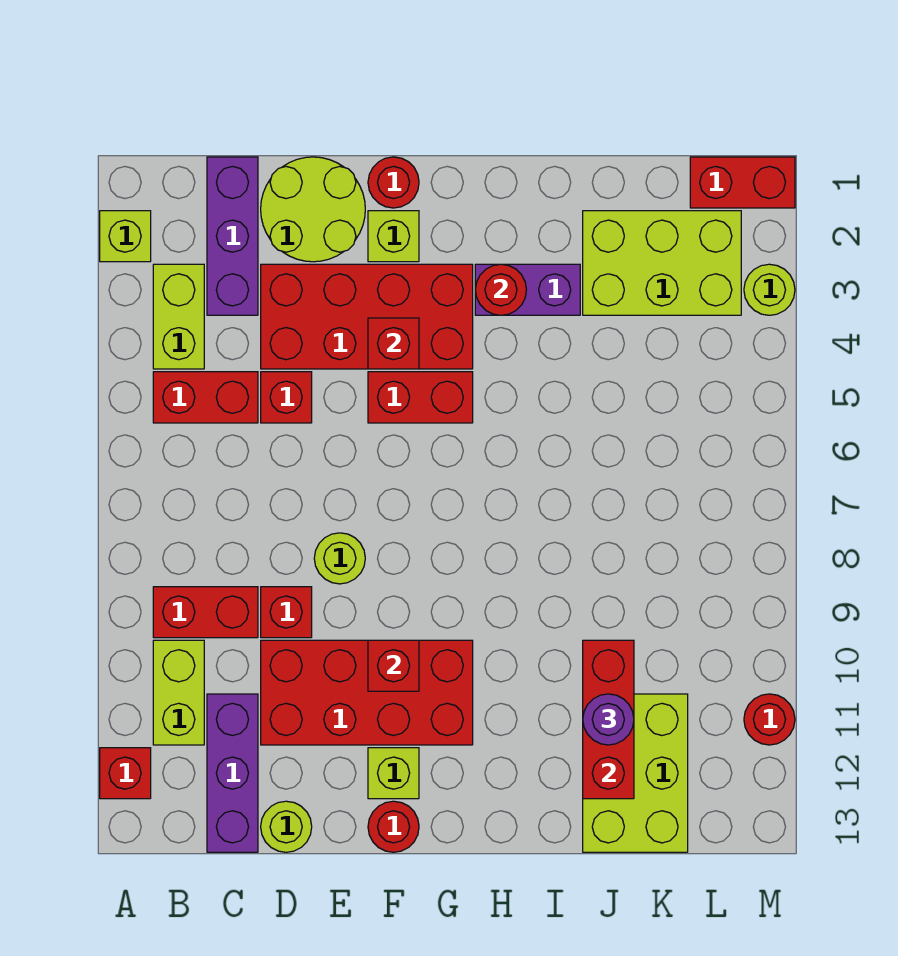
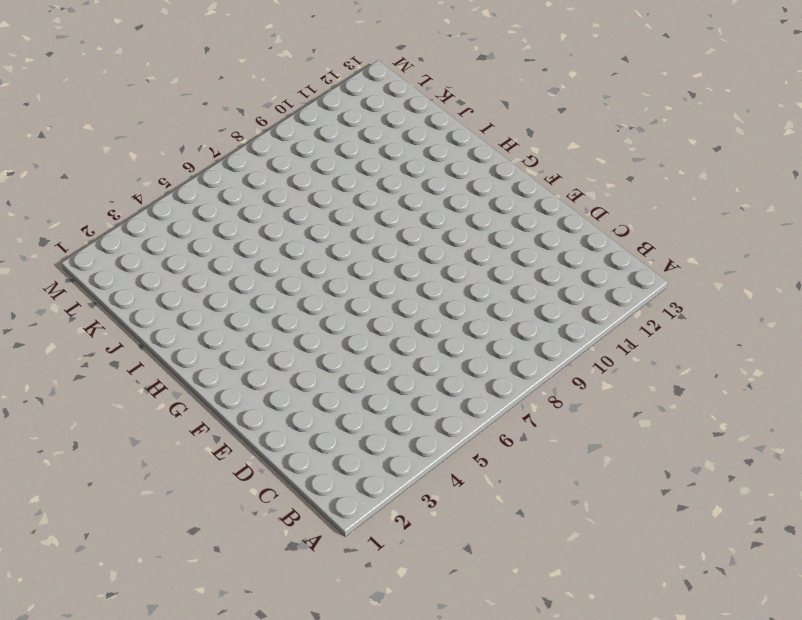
none -> lime 1x1 brick [100,211,151,262]
none -> red 1x1 brick [100,748,151,799]
none -> lime 1x2 brick [153,264,204,369]
none -> red 1x2 brick [153,372,258,423]

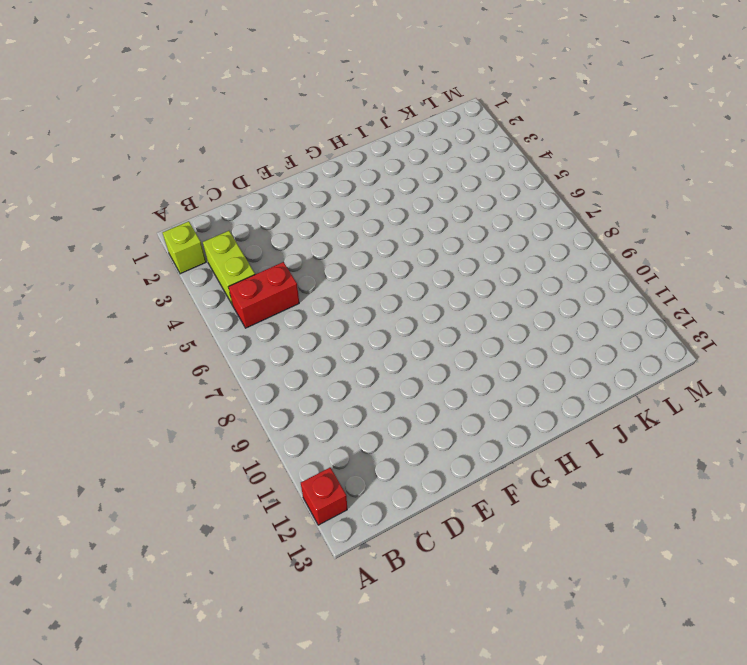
none -> red 1x2 brick [153,587,258,638]
none -> lime 1x2 brick [153,640,204,745]
none -> purple 1x3 brick [207,157,258,315]
none -> purple 1x3 brick [207,694,258,852]

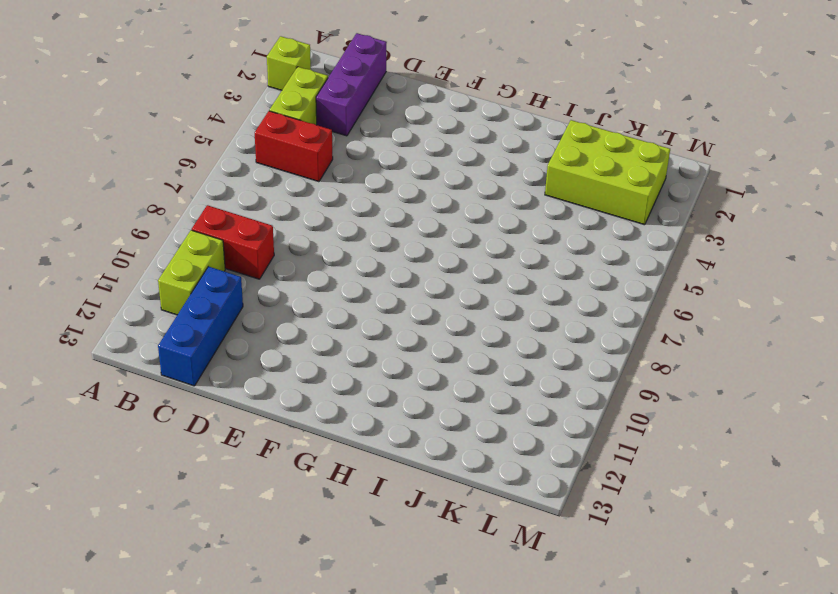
blue 1x3 brick [158,267,243,386] -> purple 1x3 brick [207,694,258,852]
none -> red 1x1 brick [100,748,151,799]
none -> lime 2x2 round brick [261,157,365,262]
none -> red 2x4 brick [261,264,473,369]
none -> red 1x1 brick [261,372,312,423]

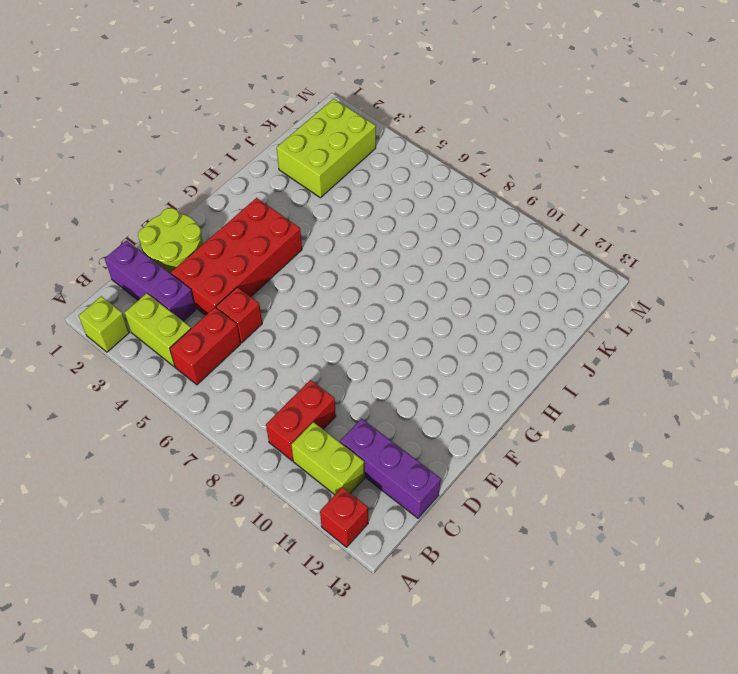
none -> red 1x1 brick [261,587,312,638]
none -> red 2x4 brick [261,640,473,745]
none -> lime 1x1 round brick [261,801,312,852]
none -> lime 1x1 round brick [314,533,365,584]

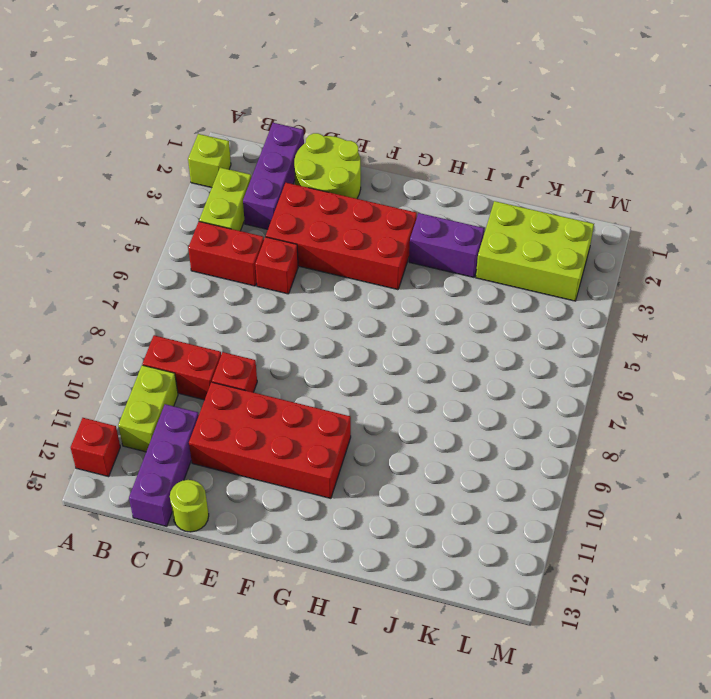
none -> lime 1x1 round brick [314,533,365,584]
none -> red 1x1 round brick [368,157,419,208]
none -> lime 1x1 brick [368,211,419,262]
none -> red 1x2 brick [368,372,473,423]

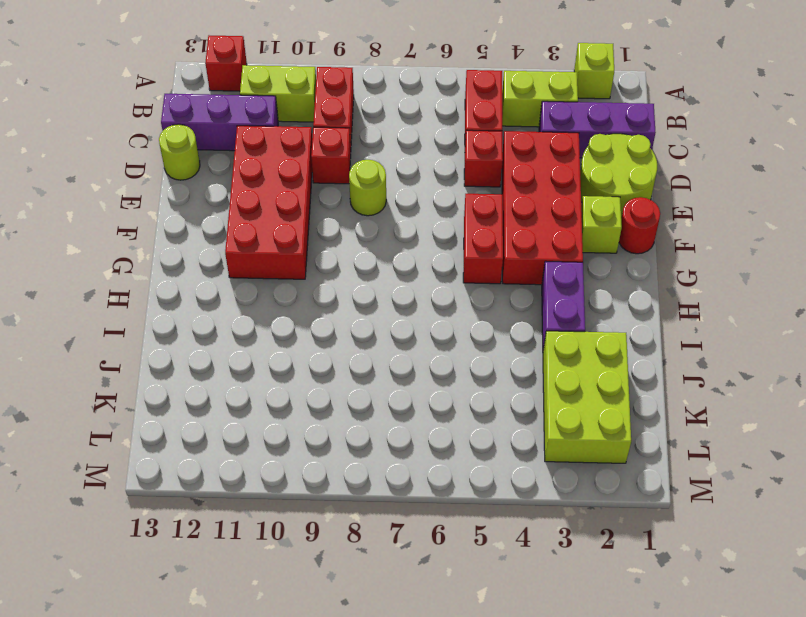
none -> lime 1x1 brick [368,748,419,799]
none -> red 1x1 round brick [368,801,419,852]
none -> lime 2x3 brick [583,694,688,852]
none -> red 1x2 brick [690,157,795,208]

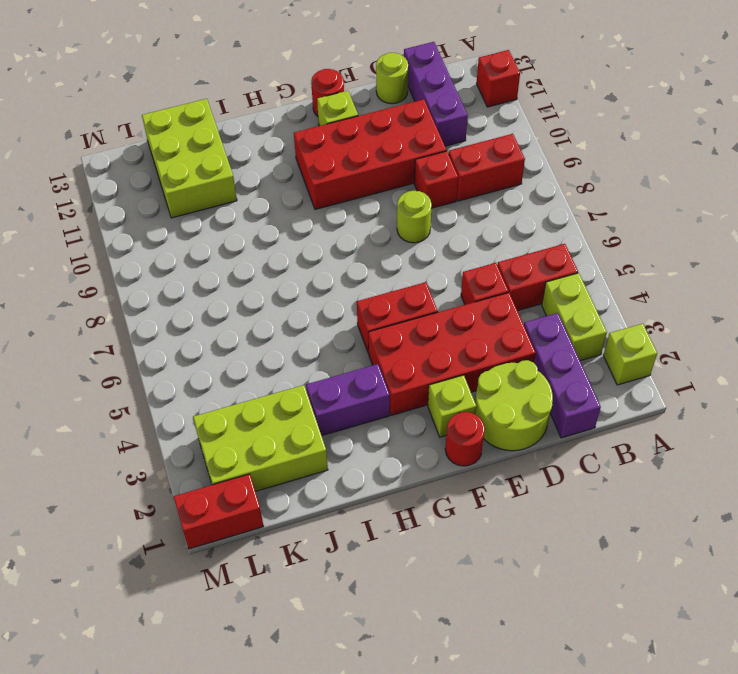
none -> lime 1x2 brick [153,640,204,745]
none -> lime 1x1 round brick [744,264,795,315]
none -> red 1x1 round brick [744,694,795,745]
none -> red 1x1 brick [368,318,419,369]

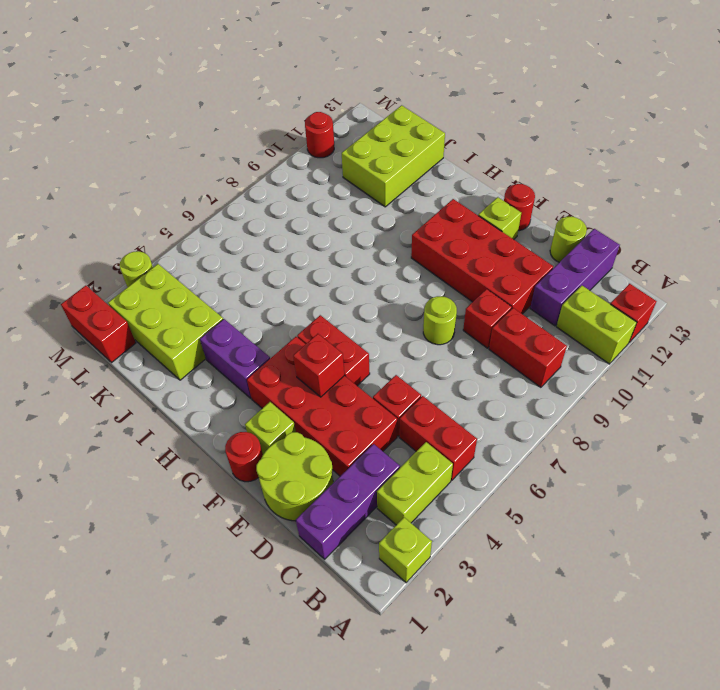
lime 1x2 brick [556,286,637,364] -> lime 1x2 brick turned to [153,640,204,745]
none -> red 1x1 brick [368,640,419,691]
none -> red 1x1 round brick [475,264,526,315]
none -> red 1x3 brick [583,640,634,799]
none -> purple 1x1 round brick [583,694,634,745]

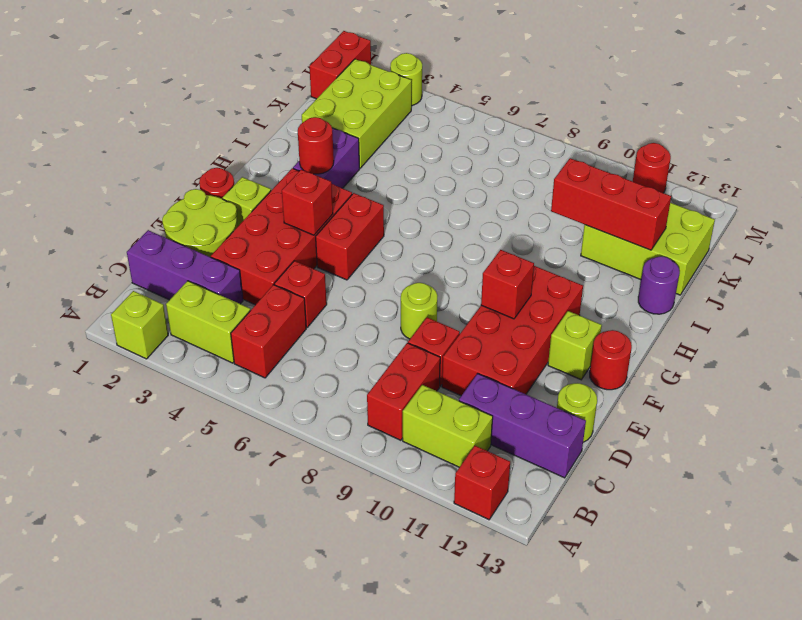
purple 1x1 round brick [638,256,680,314] -> purple 1x1 round brick moved to [583,694,634,745]

